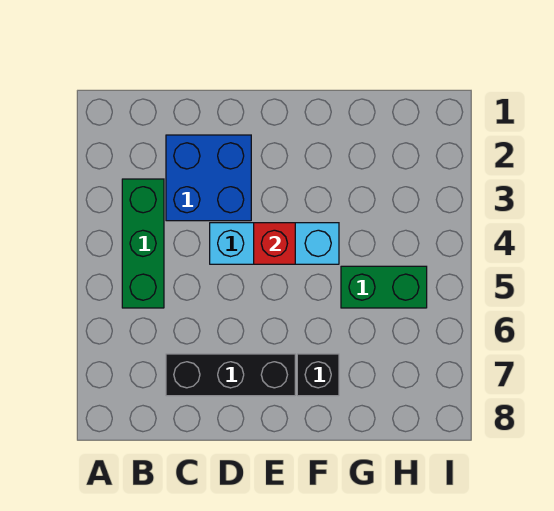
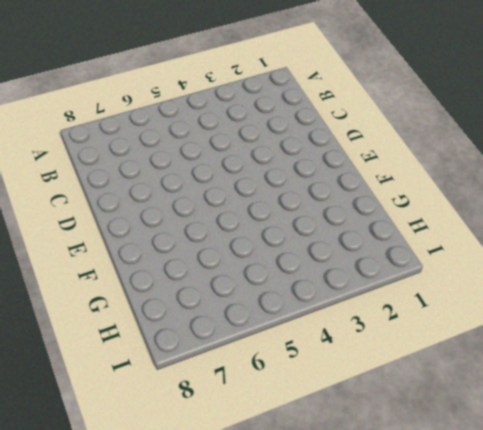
none -> green 1x3 brick [122,179,164,308]
none -> blue 2x2 brick [166,135,251,221]

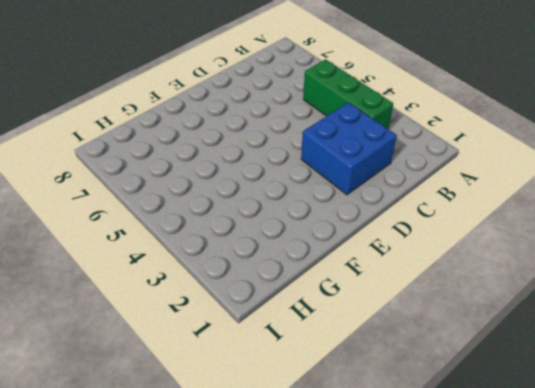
none -> black 1x3 brick [166,354,295,396]
none -> cyan 1x3 brick [210,223,339,264]

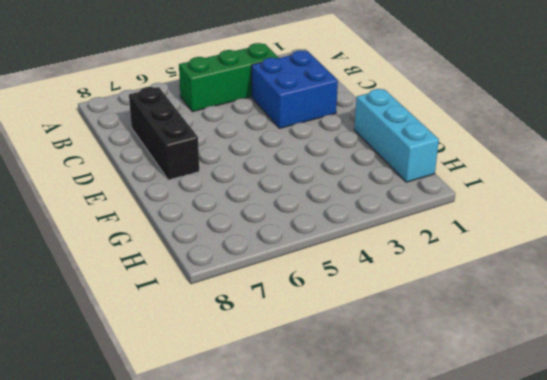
cyan 1x3 brick [354,89,439,182] -> cyan 1x3 brick moved to [210,223,339,264]
none -> black 1x1 brick [297,354,339,396]
none -> green 1x2 brick [341,266,427,308]

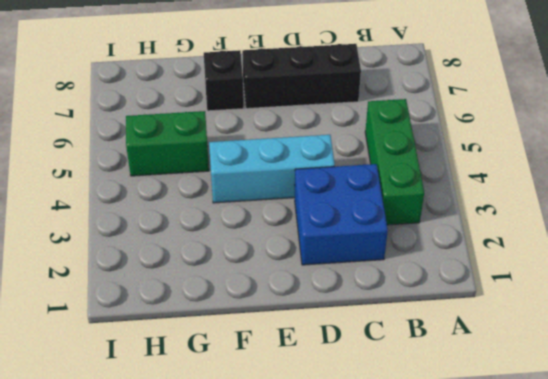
none -> red 1x1 brick [254,223,295,264]

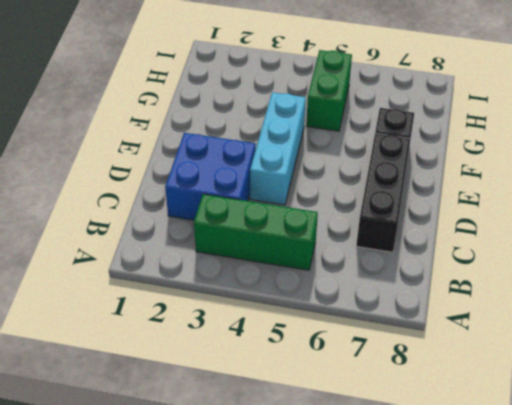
none -> red 1x1 brick [254,223,295,264]

